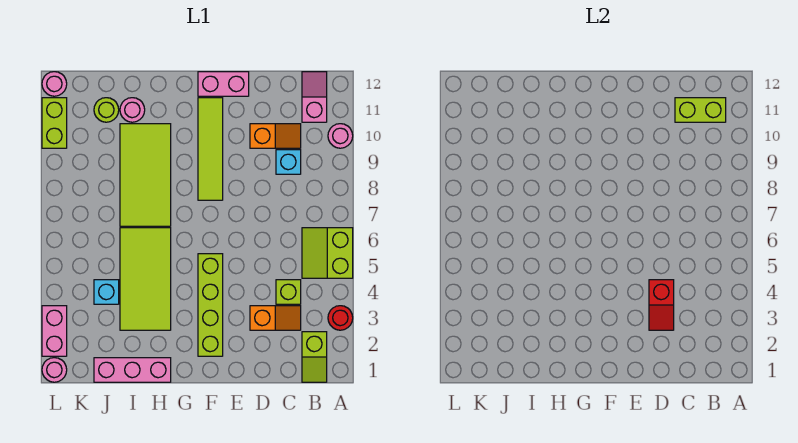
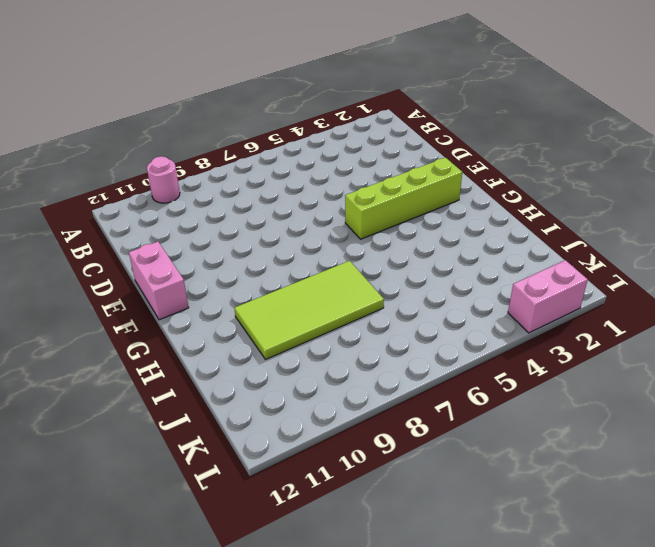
none -> red 1x1 round brick [328,306,353,330]
none -> lime 2x2 slope [302,228,353,278]
none -> lime 1x2 slope [302,332,327,382]

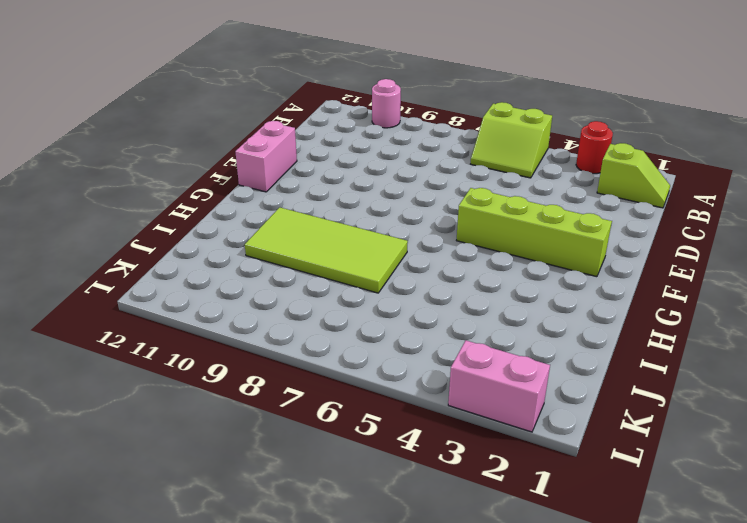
none -> pink 1x2 slope [302,72,327,122]
none -> orange 1x2 slope [250,306,301,330]
none -> lime 1x1 brick [276,280,301,304]

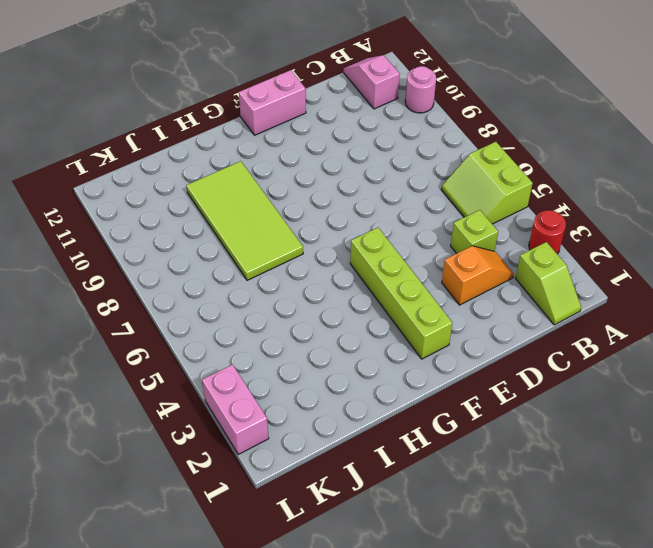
none -> cyan 1x1 brick [276,150,301,174]
none -> orange 1x2 slope [250,124,301,148]
none -> lime 1x4 tile [198,98,223,200]

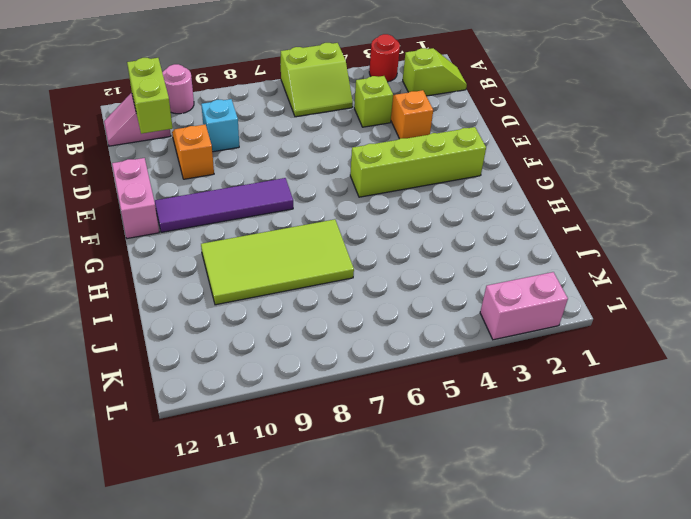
purple 1x4 tile [155,178,293,232] -> lime 1x4 tile [198,98,223,200]
none -> pink 1x3 brick [94,358,171,382]
none -> lime 2x4 tile [120,228,171,330]
none -> pink 1x1 round brick [120,98,145,122]

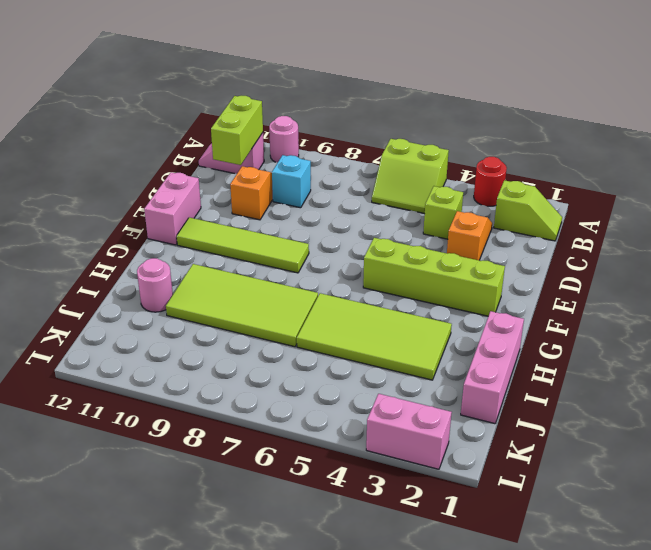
none -> cyan 1x1 brick [94,280,119,304]
none -> lime 1x1 round brick [94,98,119,122]
none -> pink 1x1 round brick [42,358,67,382]

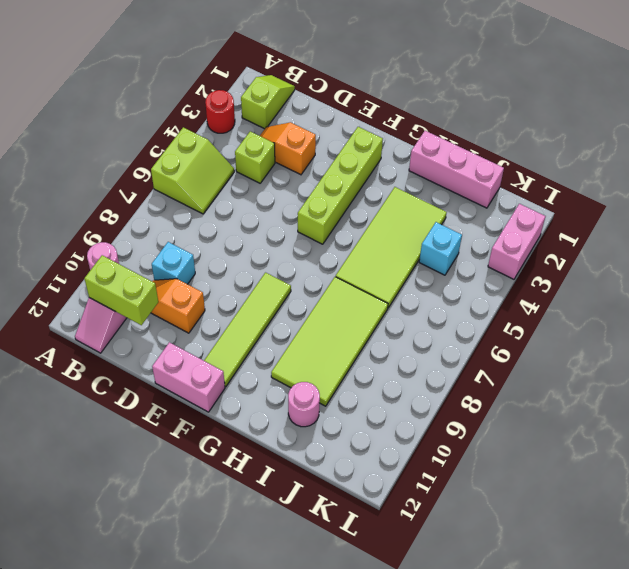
none -> lime 1x1 round brick [94,98,119,122]
none -> pink 1x1 round brick [42,358,67,382]
none -> lime 1x2 brick [42,98,67,148]

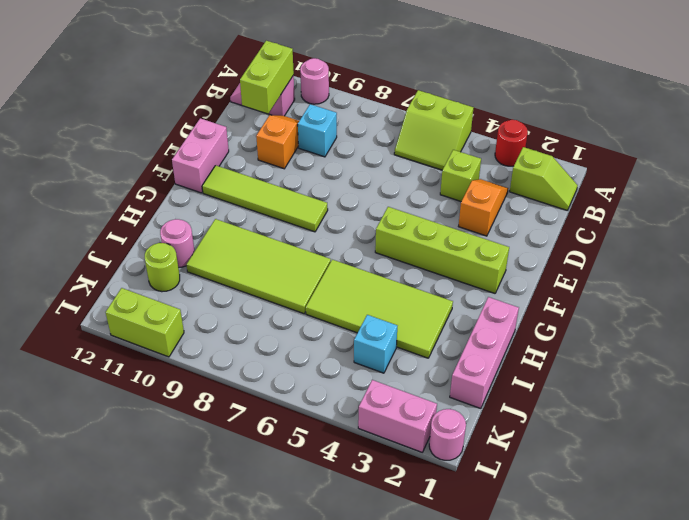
none -> pink 1x1 round brick [42,72,67,96]
none -> red 1x2 slope [649,280,674,330]

